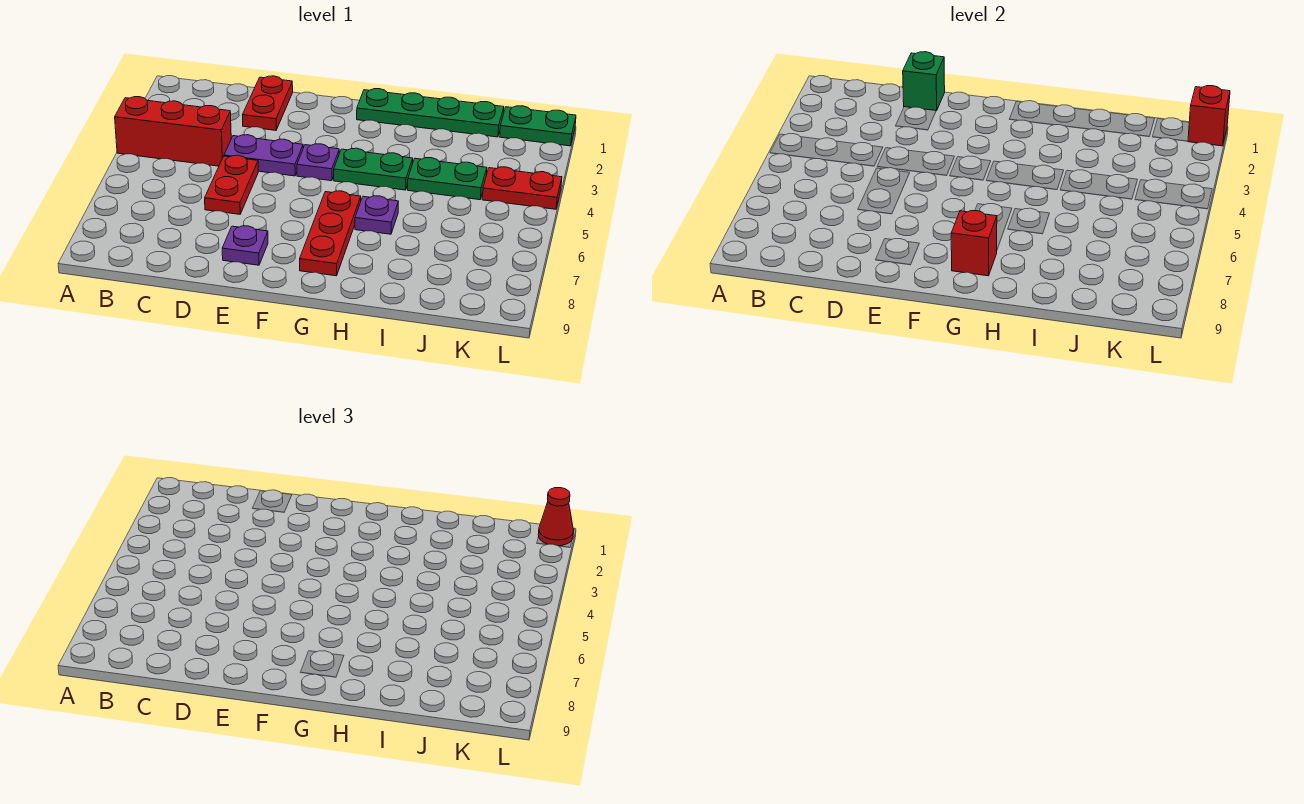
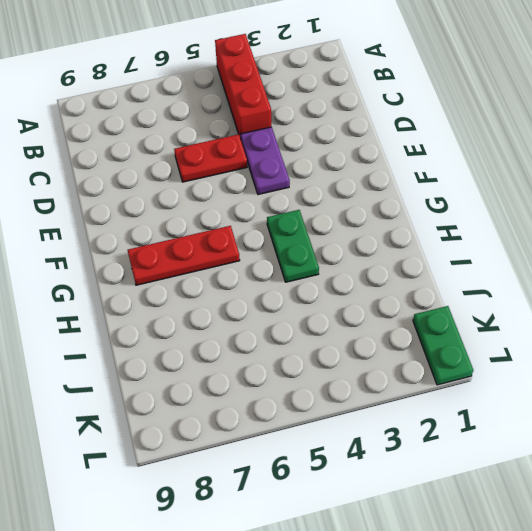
none -> red 1x2 plate [242,76,293,130]
none -> purple 1x1 plate [222,226,268,265]
none -> purple 1x1 plate [297,144,339,181]

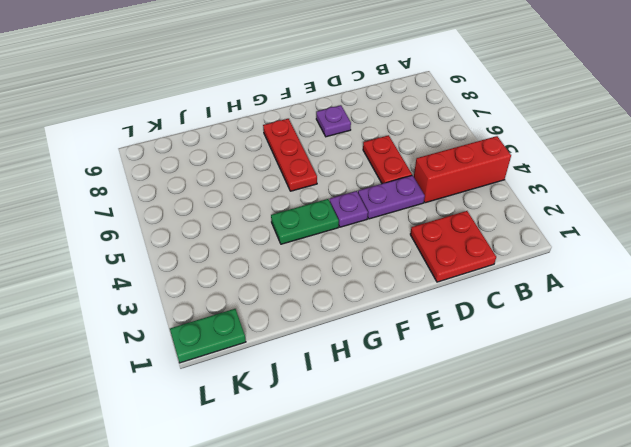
red 2x2 plate [410,211,496,282] -> red 1x2 plate [242,76,293,130]
none -> green 1x4 plate [357,89,504,137]
none -> purple 1x1 plate [355,196,399,234]
none -> green 1x2 plate [408,158,487,200]

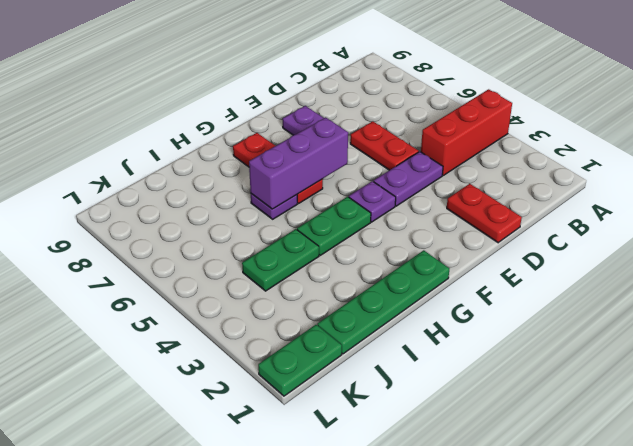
purple 1x3 brick [249,117,348,209] -> none
none -> red 1x2 plate [482,167,562,209]
none -> green 1x1 brick [903,52,945,111]
none -> red 1x1 brick [951,211,997,276]

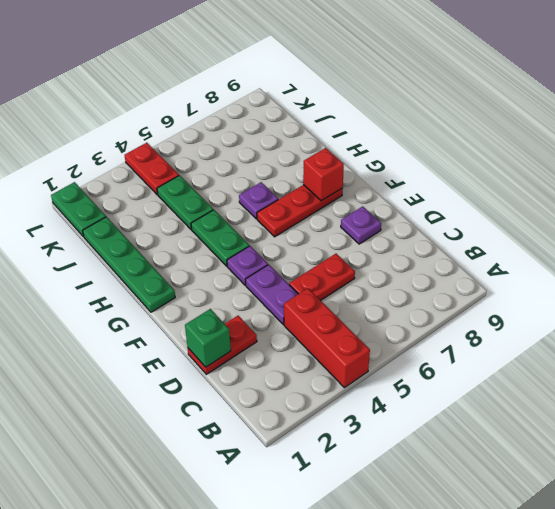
none -> red 1x1 brick [1188,86,1230,146]
none -> red 1x1 cone [538,488,574,546]

